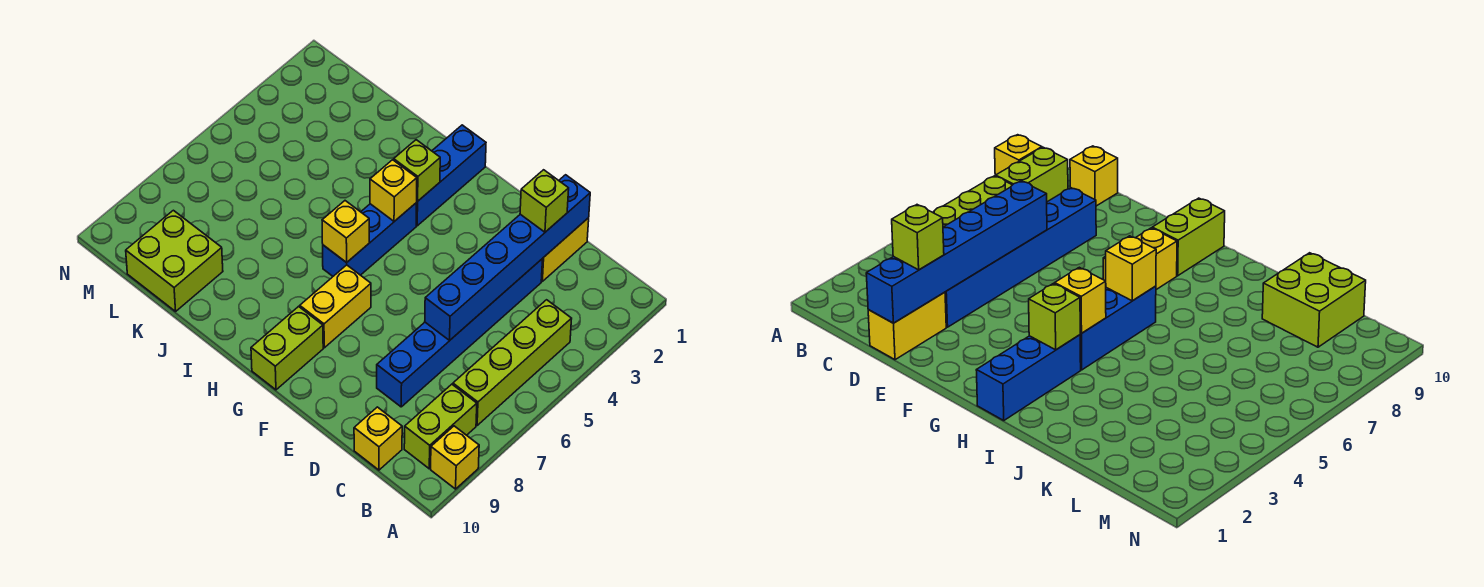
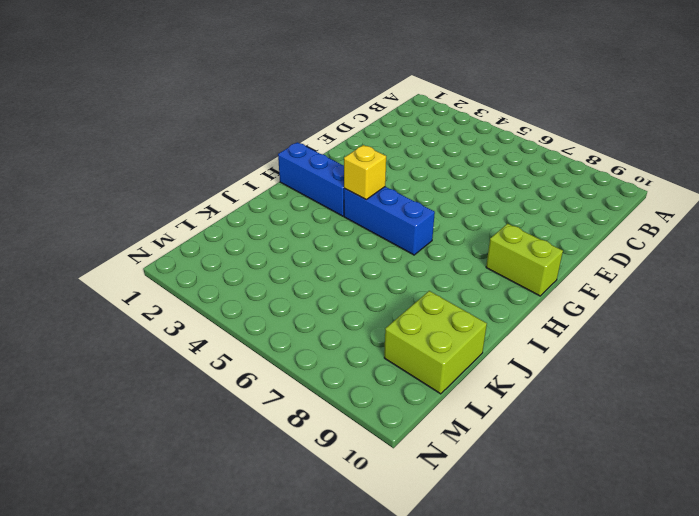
none -> yellow 1x1 brick [431,426,479,489]
none -> lime 1x4 brick [453,300,572,425]
none -> lime 1x2 brick [404,384,477,469]

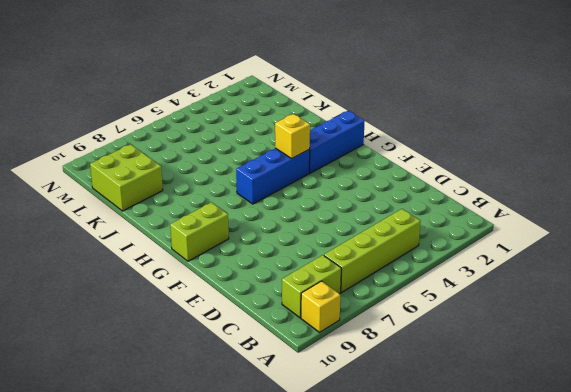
none -> yellow 1x1 brick [354,407,402,470]
none -> yellow 1x2 brick [541,218,589,281]
none -> blue 1x6 brick [377,259,543,407]

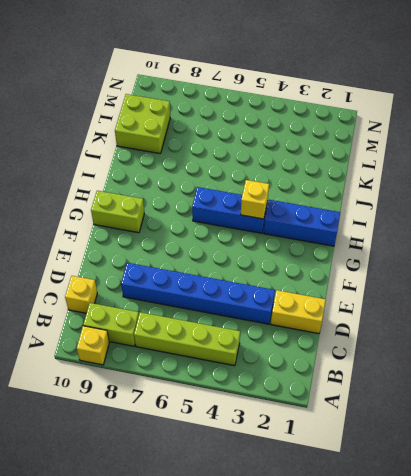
none -> yellow 1x2 brick [300,265,371,348]
none -> blue 1x6 brick [425,175,590,340]
none -> lime 1x1 brick [394,140,440,201]

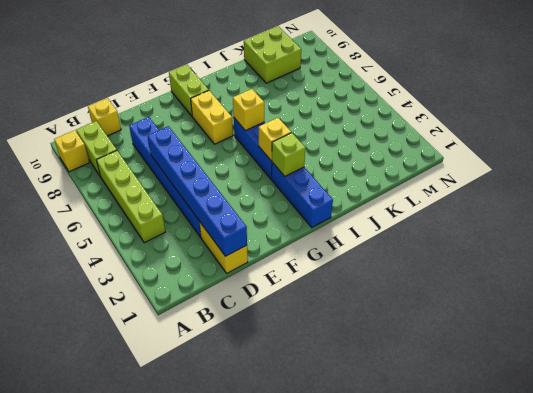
none -> lime 1x1 brick [520,170,569,232]

